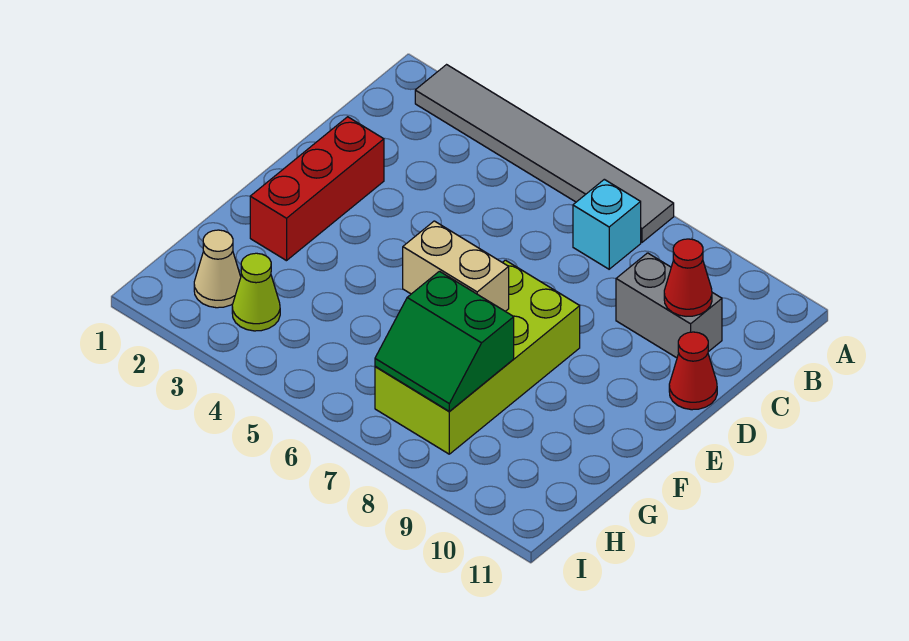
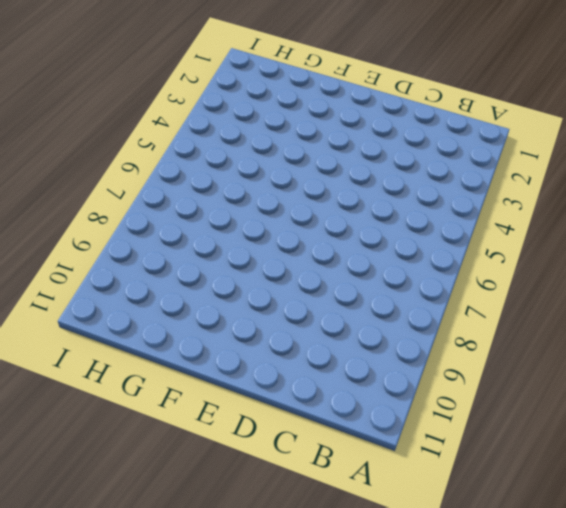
none -> grey 1x6 tile [415,65,674,242]
none -> cyan 1x1 brick [573,179,641,269]

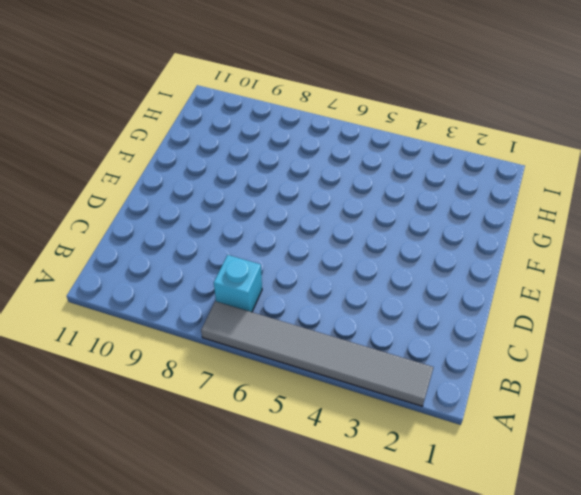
none -> grey 1x2 brick [616,253,722,358]
none -> red 1x3 brick [250,117,384,261]

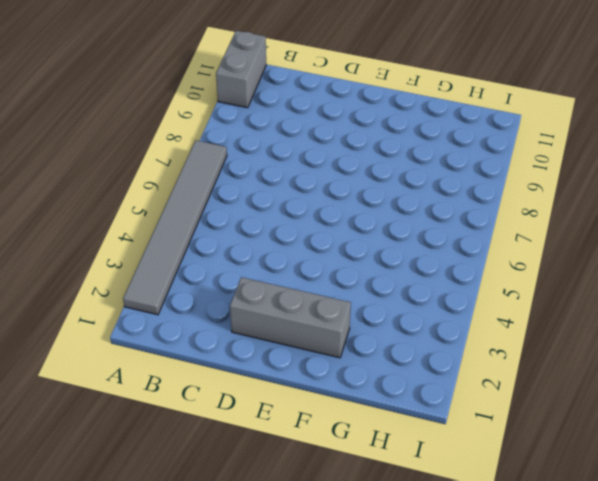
grey 1x2 brick [216,31,266,108] -> grey 1x2 brick moved to [616,253,722,358]
grey 1x3 brick [230,277,351,358] -> red 1x3 brick [250,117,384,261]
none -> cyan 1x1 brick [573,179,641,269]
none -> red 1x1 cone [669,332,717,410]

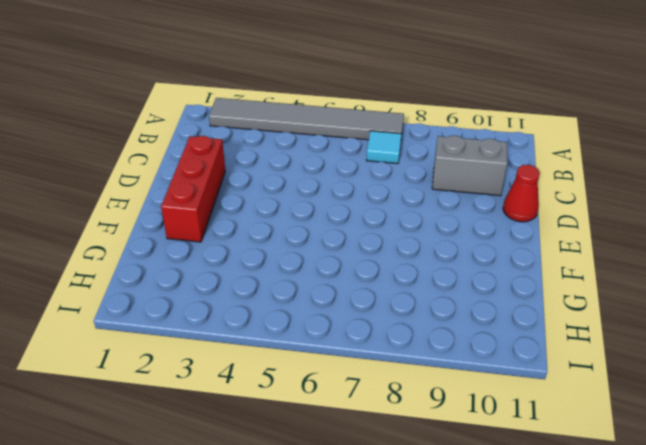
cyan 1x1 tile [367,131,402,164] -> cyan 1x1 brick [573,179,641,269]
none -> lime 2x4 brick [375,260,580,454]
none -> tan 1x1 cone [194,230,241,308]

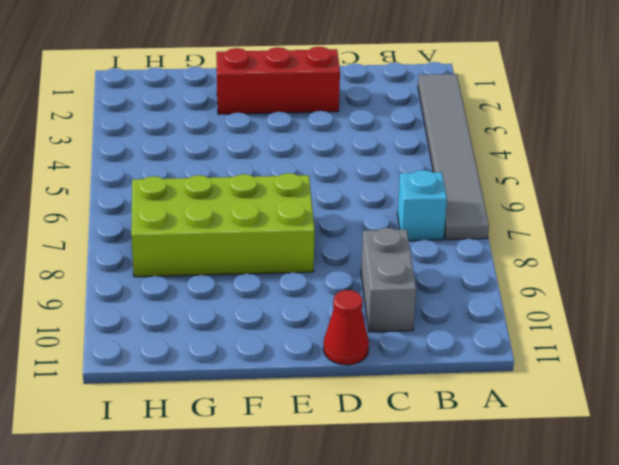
none -> tan 1x1 cone [194,230,241,308]
none -> lime 1x1 cone [232,253,280,331]

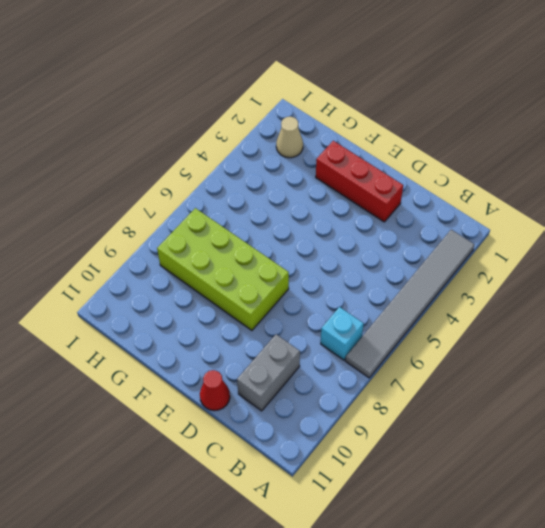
none -> lime 1x1 cone [232,253,280,331]
none -> red 1x1 cone [664,239,712,316]

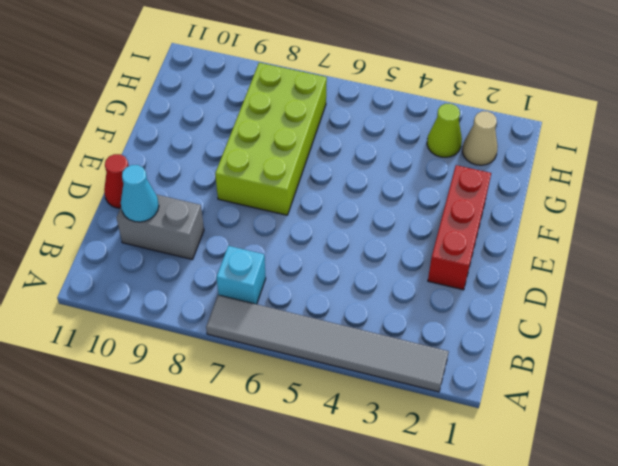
cyan 1x1 cone [121,165,159,222] -> red 1x1 cone [664,239,712,316]
none -> tan 1x2 brick [403,221,509,311]
none -> green 2x2 slope [375,271,514,411]

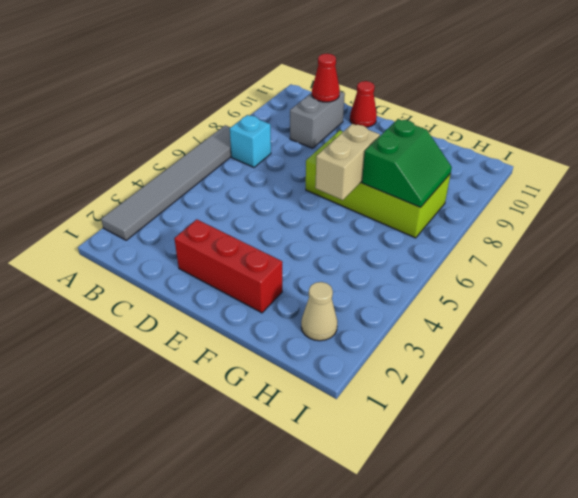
none -> lime 1x1 cone [232,253,280,331]

